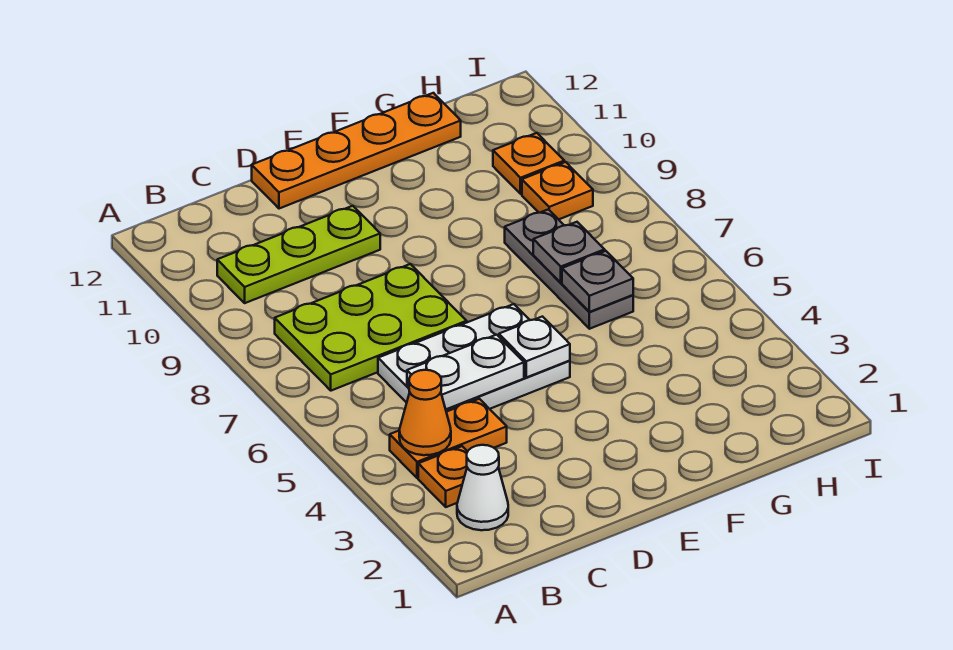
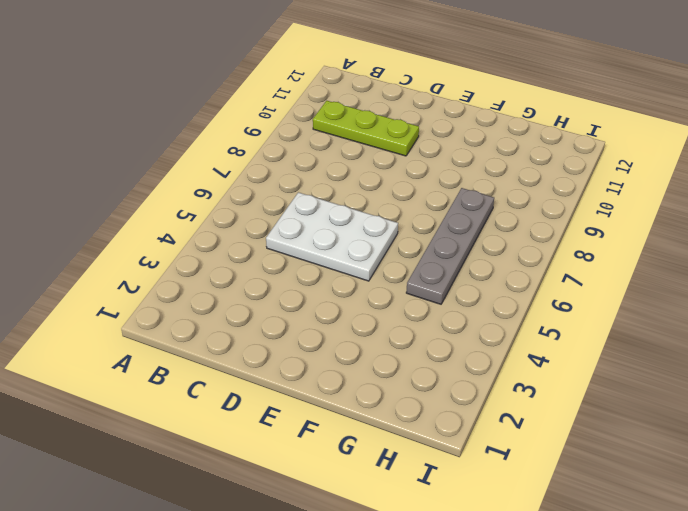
grey 1x4 plate [406,188,494,304] -> grey 1x3 plate [505,209,633,329]
none -> white 1x1 cone [457,445,508,530]
none -> orange 1x1 plate [418,446,468,507]
none -> orange 1x2 plate [390,399,507,478]

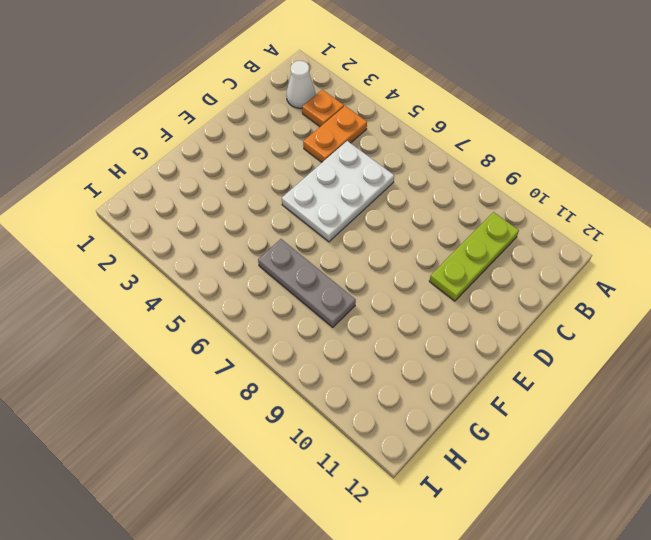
none -> lime 2x3 plate [275,264,467,391]
none -> orange 1x4 plate [252,93,461,209]
none -> orange 1x1 plate [522,162,593,220]

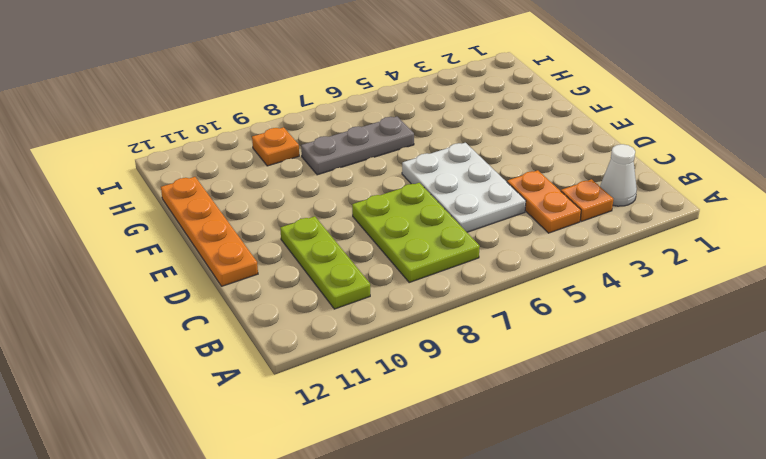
none -> orange 1x1 plate [493,133,564,194]
none -> orange 1x1 cone [399,370,451,455]
none -> white 1x2 plate [407,335,524,409]

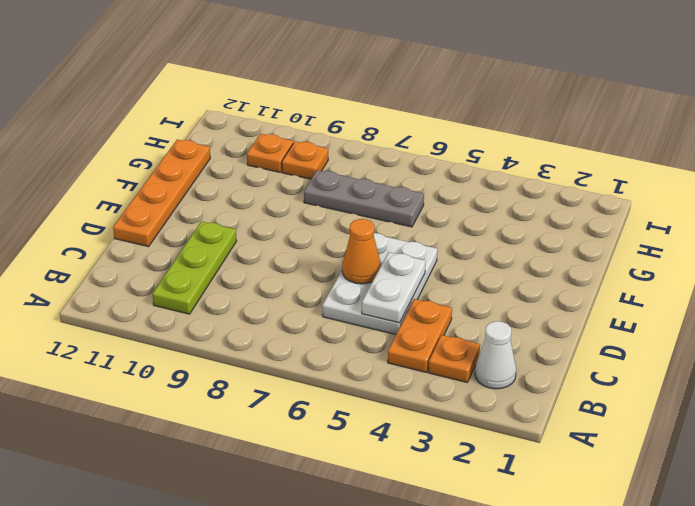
orange 1x1 cone [342,219,381,284] -> orange 1x1 cone moved to [399,370,451,455]
none -> lime 2x3 plate [275,264,467,391]
none -> white 1x1 plate [499,317,570,377]
none -> grey 1x1 plate [562,251,633,312]

